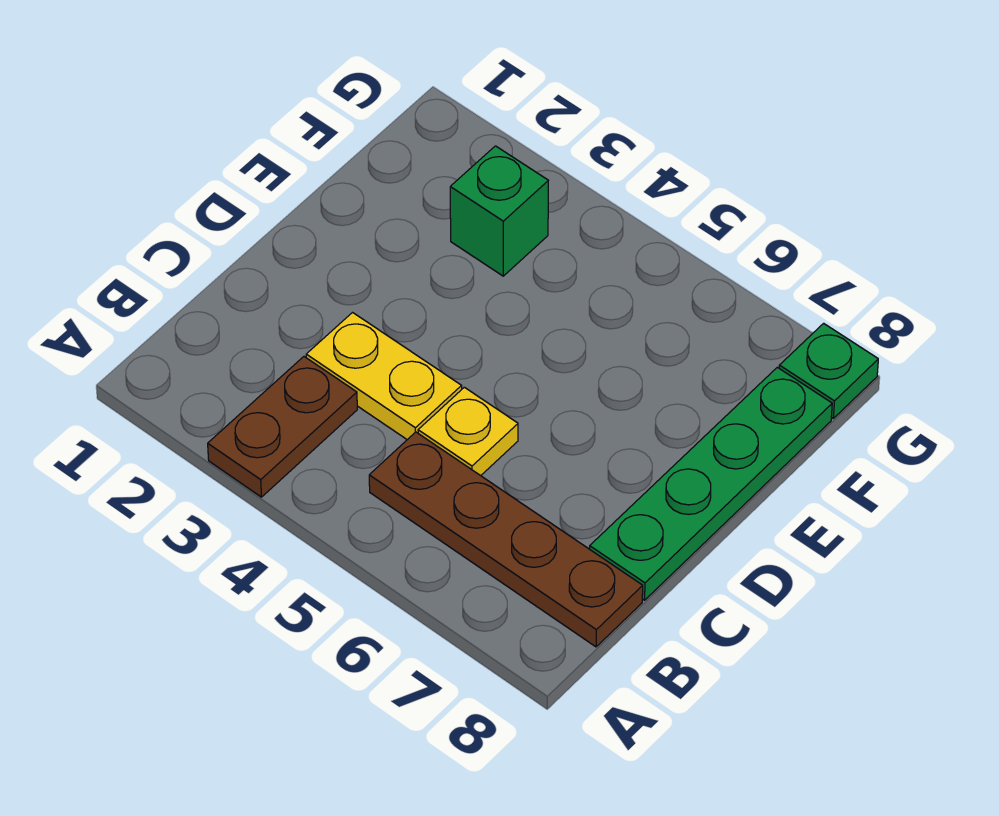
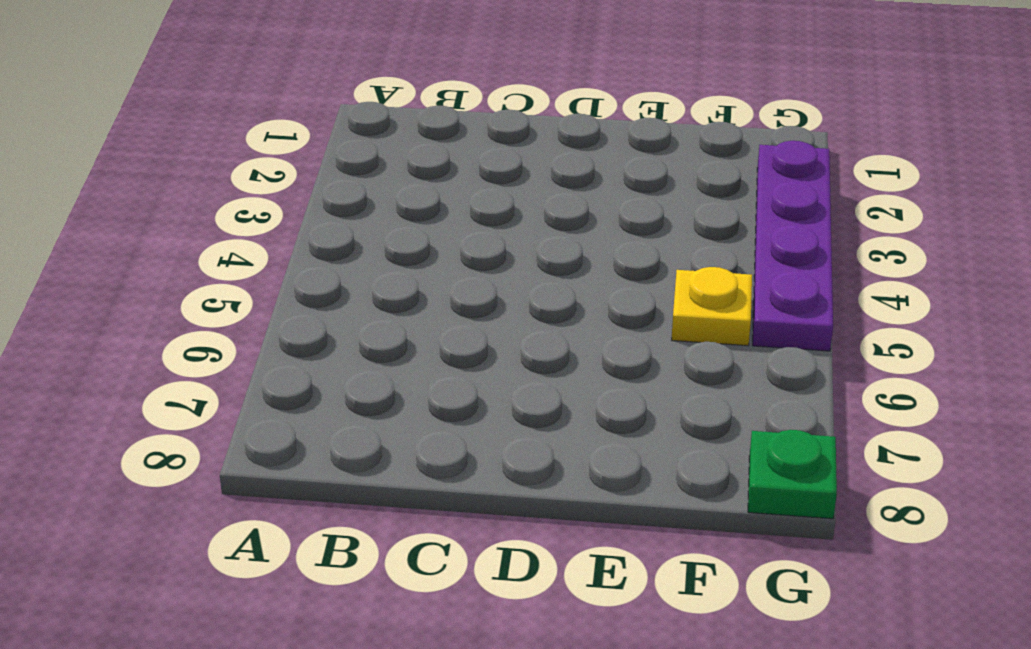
yellow 1x1 plate [672,267,752,346] -> yellow 1x1 plate moved to [418,387,518,476]
purple 1x4 plate [753,141,833,351] -> none
none -> brown 1x2 plate [208,357,357,497]
none -> brown 1x4 plate [369,432,643,647]

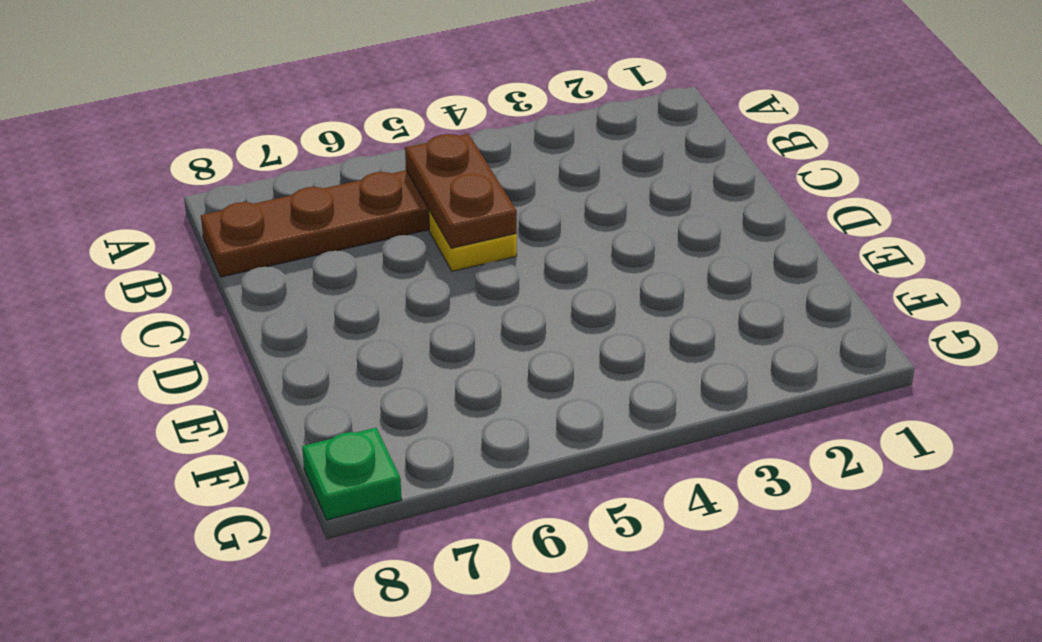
brown 1x2 plate [405,134,517,248] -> brown 1x2 plate moved to [208,357,357,497]
none -> yellow 1x2 plate [306,313,462,440]
none -> green 1x4 plate [590,367,832,600]

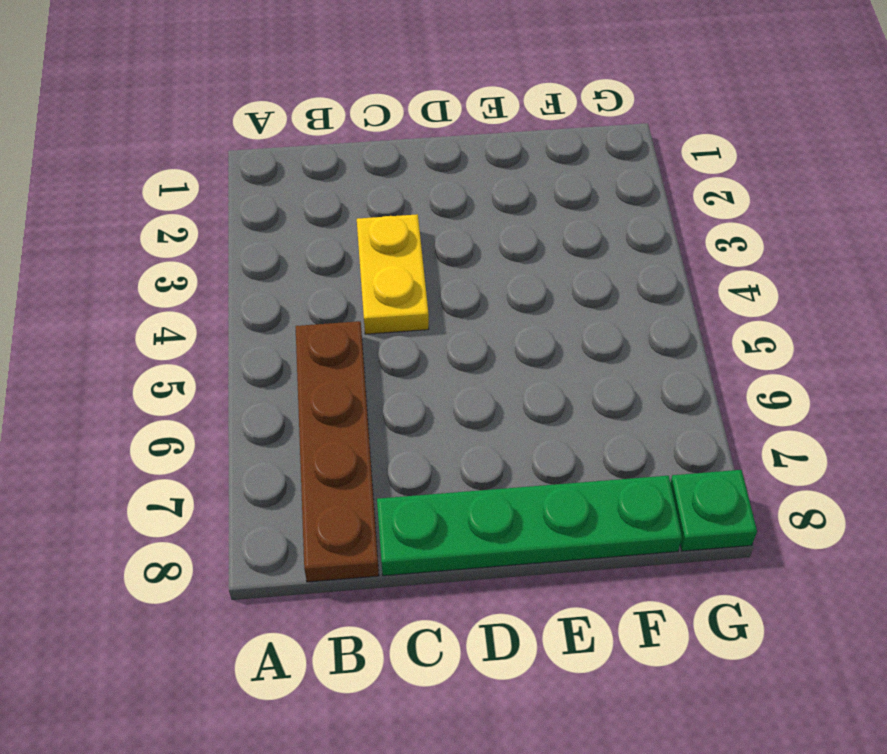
none -> brown 1x2 plate [208,357,357,497]
none -> yellow 1x1 plate [418,387,518,476]

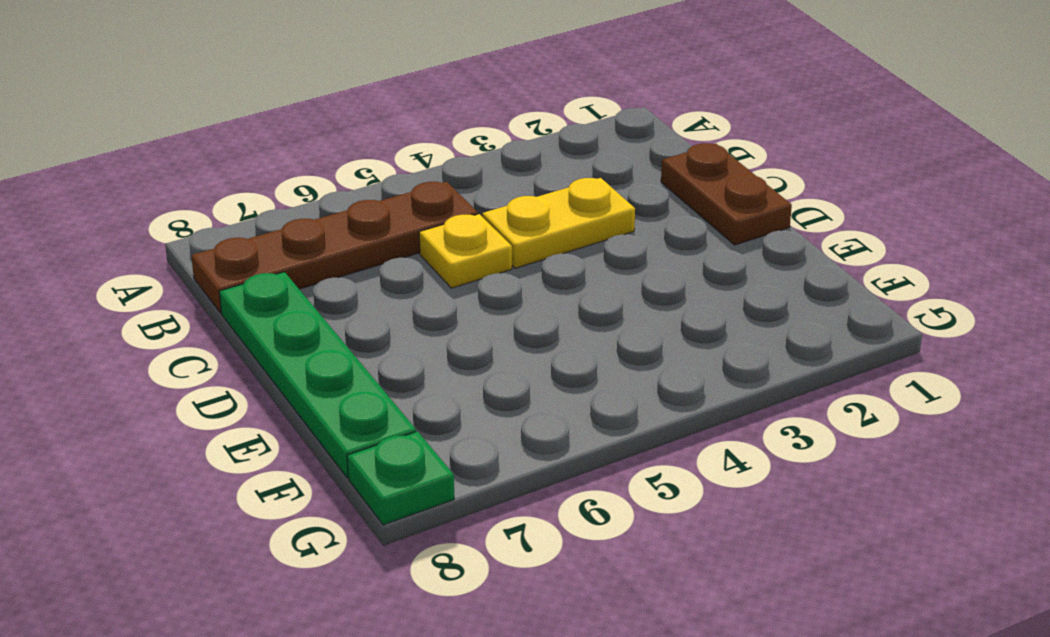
brown 1x2 plate [661,143,792,245] -> brown 1x2 plate moved to [208,357,357,497]
none -> green 1x1 brick [450,146,548,276]

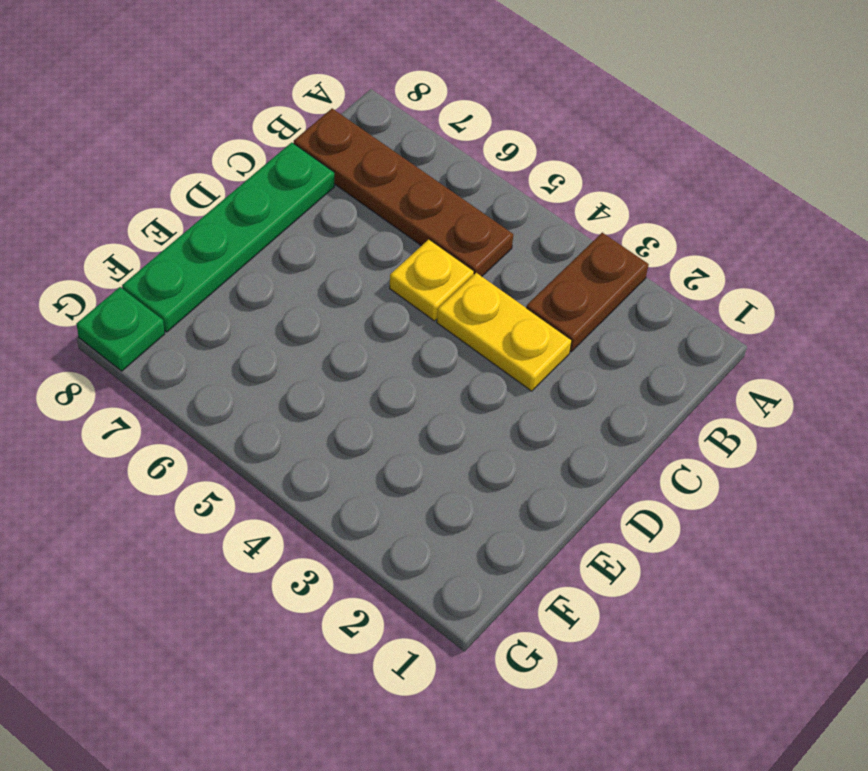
none -> green 1x1 brick [450,146,548,276]

